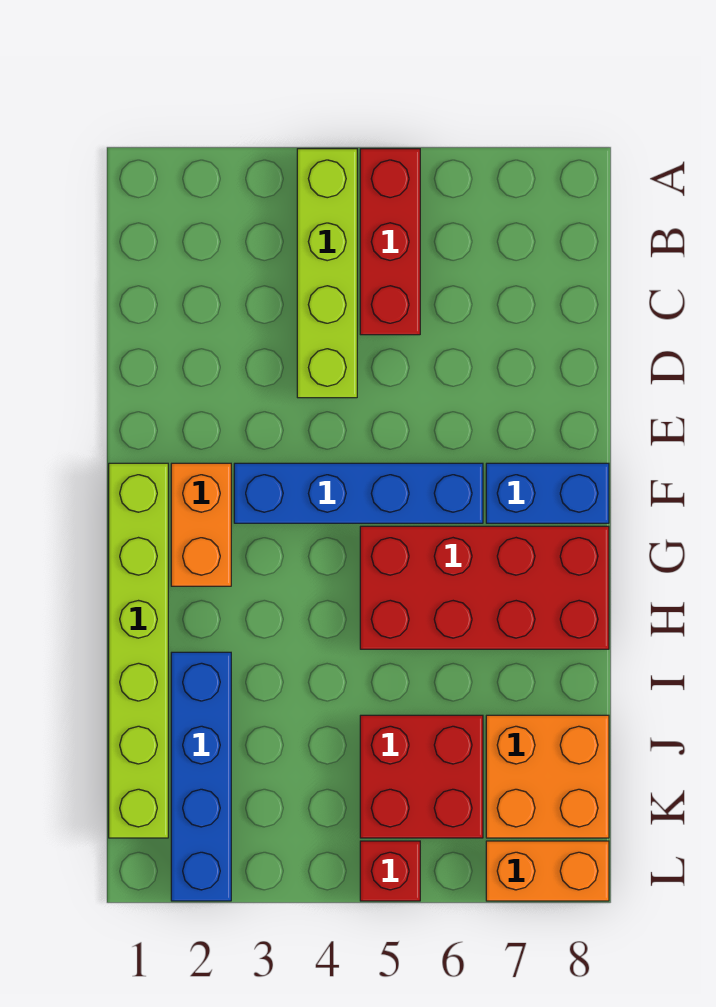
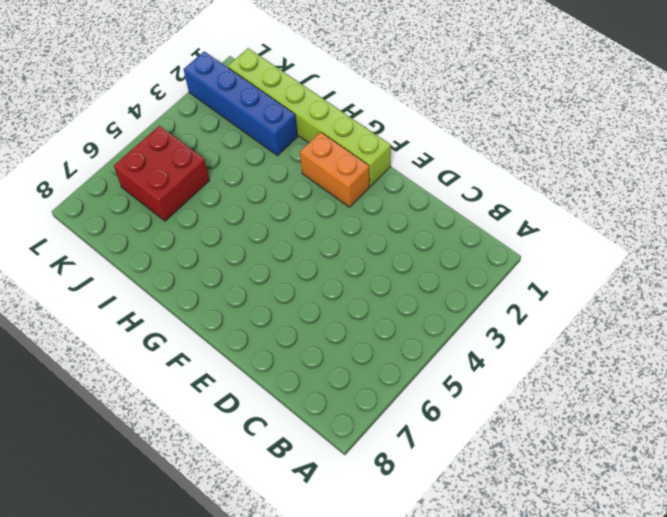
none -> lime 1x4 brick [297,149,357,398]
none -> red 1x3 brick [360,149,420,335]
none -> blue 1x4 brick [234,463,483,523]

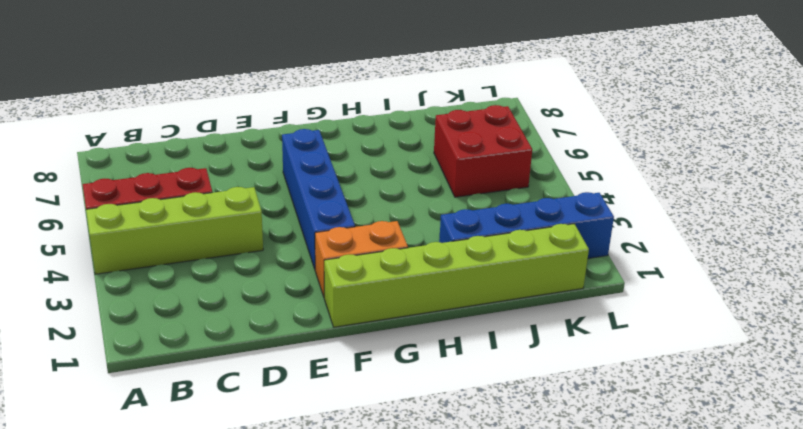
none -> blue 1x2 brick [486,463,609,523]
none -> red 2x4 brick [360,526,609,649]
none -> orange 2x2 brick [486,715,609,838]

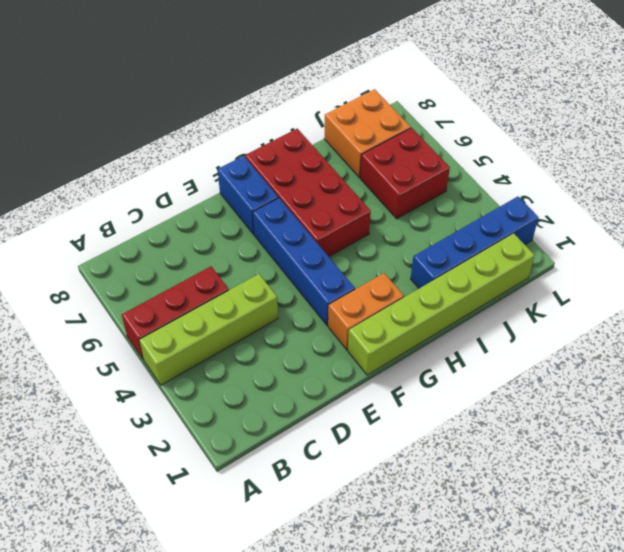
none -> red 1x1 brick [360,841,420,901]
none -> orange 1x2 brick [486,841,609,901]

